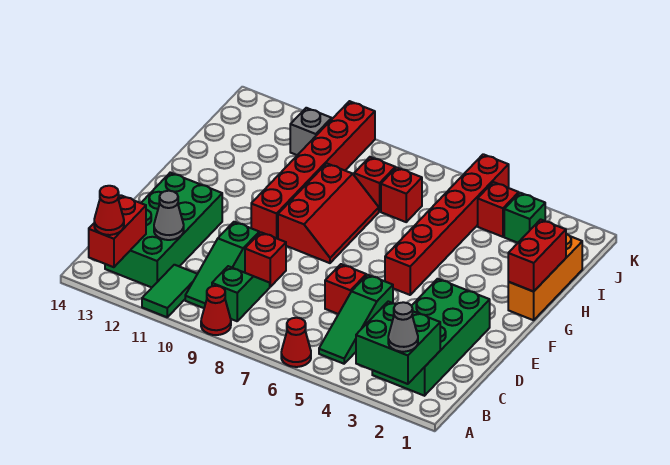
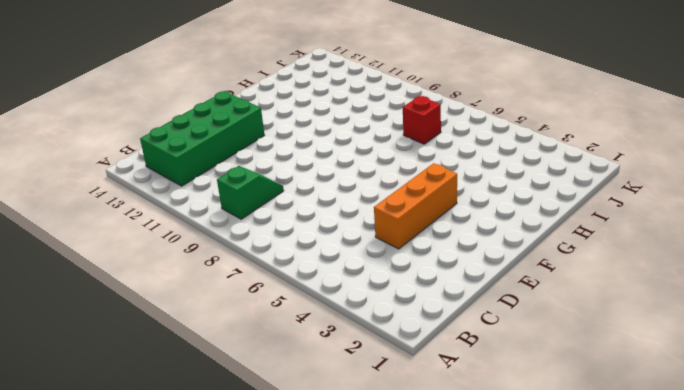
orange 1x3 brick [374,163,457,249] -> orange 1x3 brick moved to [508,234,582,320]
none -> red 1x1 cone [281,318,311,367]
none -> red 1x1 cone [201,286,231,335]
none -> green 1x2 tile [142,265,197,317]

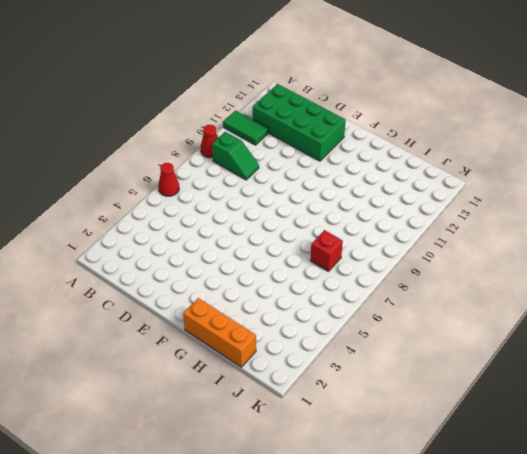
none -> green 2x4 brick [372,279,490,396]
none -> green 1x3 slope [319,275,393,364]
none -> green 1x3 slope [185,222,259,308]

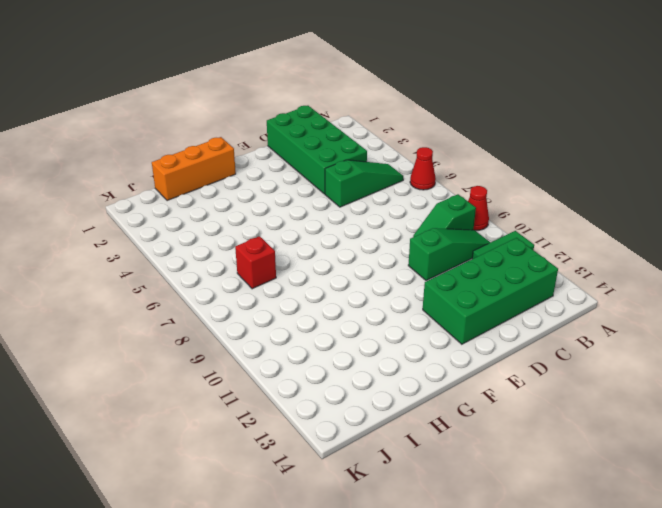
green 2x4 brick [267,106,367,194] -> green 2x4 brick turned to [372,279,490,396]
none -> red 1x1 brick [325,264,366,314]
none -> red 1x1 brick [245,232,286,287]
none -> red 1x6 brick [385,154,509,295]

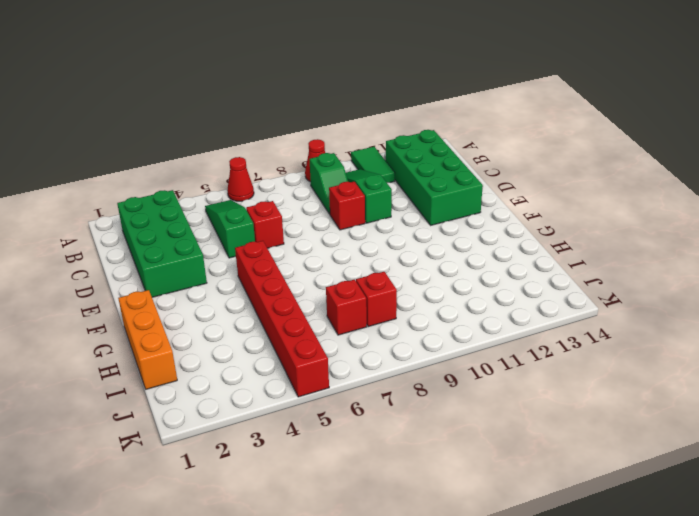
none -> red 2x3 slope [278,163,379,263]
none -> red 1x6 brick [251,101,375,239]
none -> green 1x1 brick [504,193,545,243]

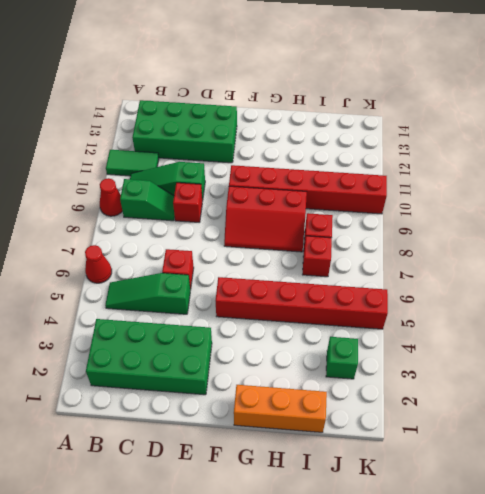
none -> red 1x1 brick [478,182,519,237]
none -> grey 1x1 brick [290,108,332,155]
none -> green 2x2 brick [356,302,440,384]

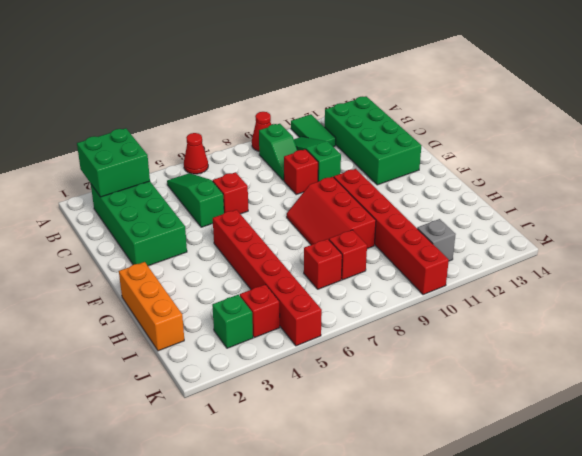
none -> red 1x2 brick [89,195,146,267]
none -> grey 1x1 cone [154,191,184,240]
none -> red 1x2 brick [508,219,566,292]

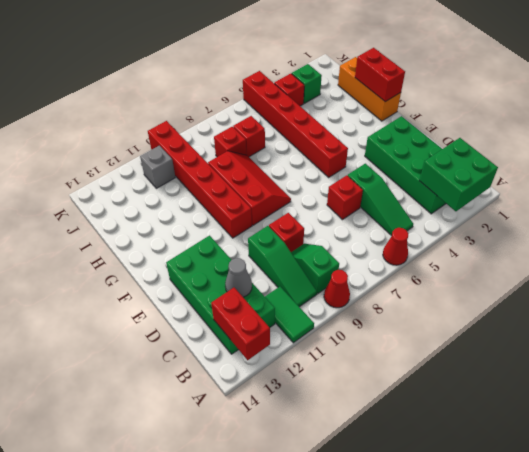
none -> grey 1x1 cone [388,302,418,352]
none -> red 1x1 cone [94,186,124,235]

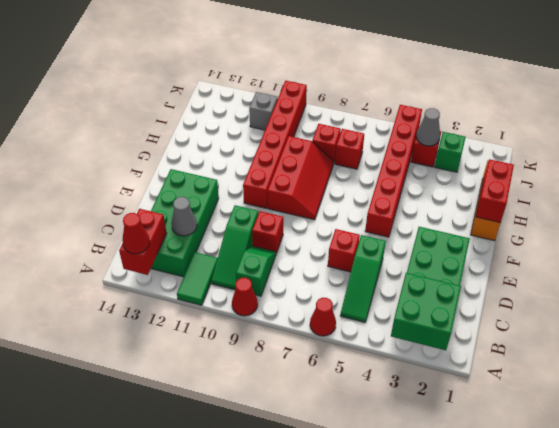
grey 1x1 cone [416,108,440,146] -> grey 1x1 cone moved to [388,302,418,352]

